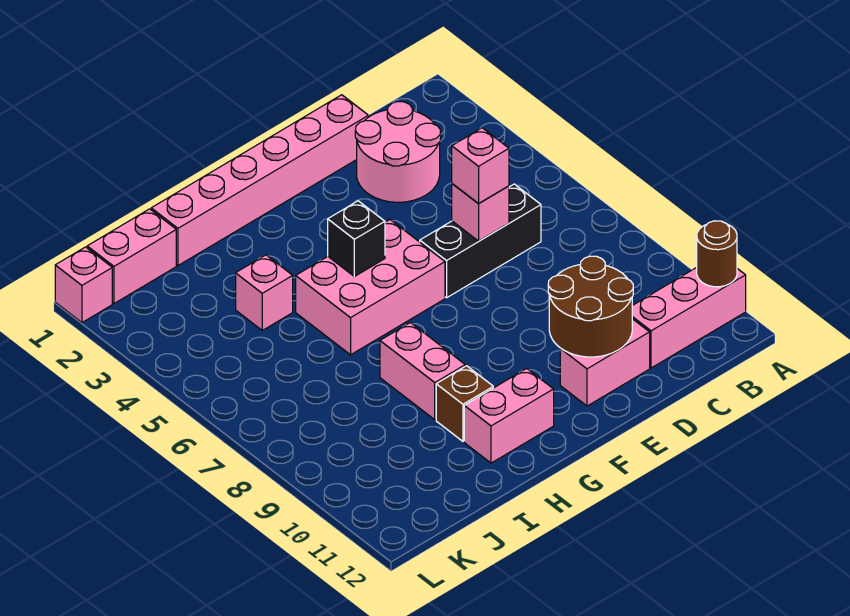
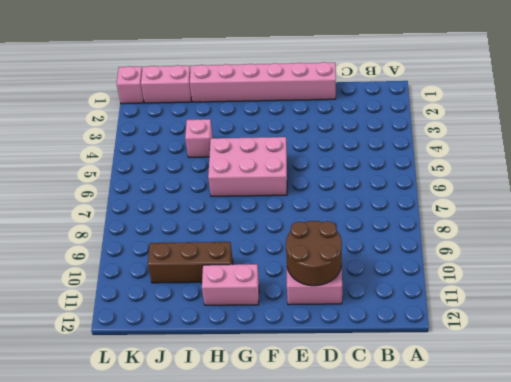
brown 1x3 brick [148,242,233,283] -> brown 1x1 brick [436,366,493,441]
none -> pink 1x3 brick [632,267,746,368]
none -> pink 2x2 round brick [355,102,441,202]
none -> black 1x3 brick [420,184,541,298]

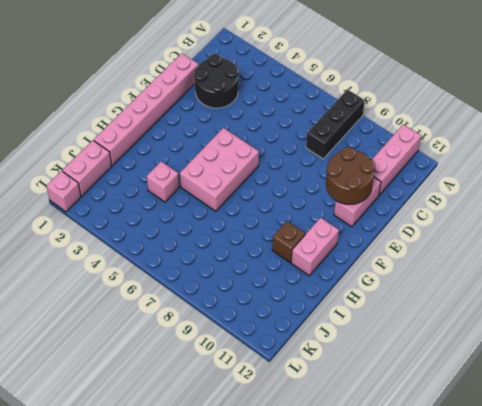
black 1x3 brick [306,89,365,159] -> black 1x3 brick moved to [420,184,541,298]
black 2x2 round brick [194,54,239,108] -> pink 2x2 round brick [355,102,441,202]
none -> pink 1x2 brick [380,323,465,420]
none -> brown 1x1 round brick [697,221,737,287]
none -> pink 1x1 brick [452,184,509,241]

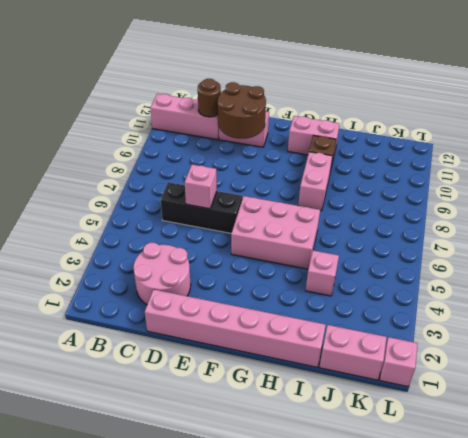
brown 1x1 round brick [198,79,221,117] -> brown 1x1 round brick moved to [697,221,737,287]
none -> black 1x1 brick [328,201,385,276]
none -> pink 1x1 brick [452,128,509,204]

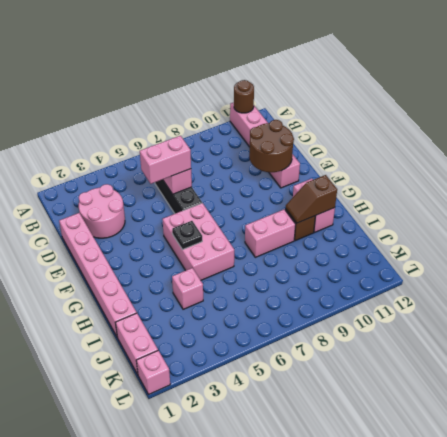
pink 1x2 brick [140,136,191,184] -> pink 1x1 brick [452,128,509,204]
black 1x1 plate [172,221,202,250] -> black 1x1 brick [328,201,385,276]
brown 1x2 slope [285,175,337,223] -> none

